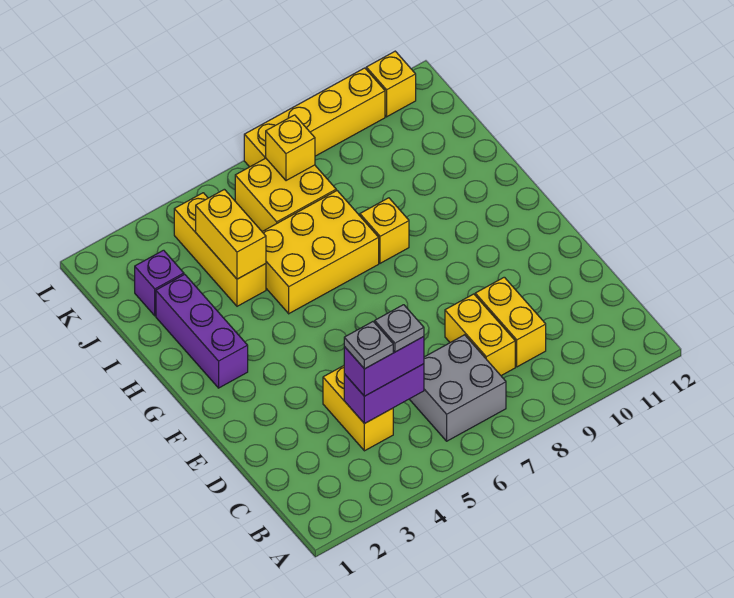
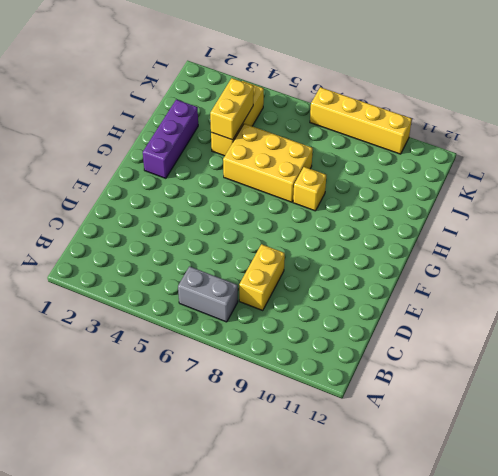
grey 1x2 brick [178,266,238,322] -> grey 2x2 brick [410,335,506,441]
none -> yellow 1x2 brick [323,366,393,451]
none -> yellow 1x2 brick [475,277,546,367]
none -> purple 1x1 brick [135,250,184,316]

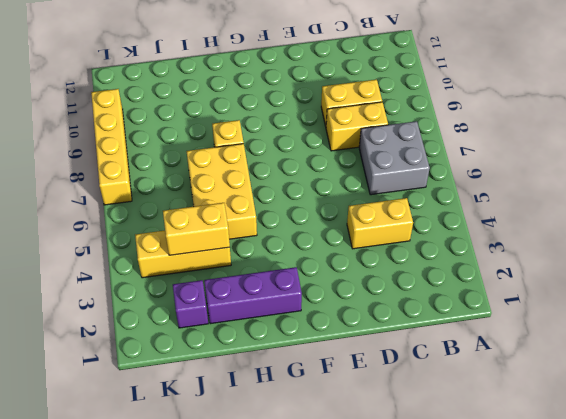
none -> yellow 2x2 brick [235,158,336,231]
none -> yellow 1x1 brick [366,51,416,117]
none -> purple 1x2 brick [344,364,424,424]

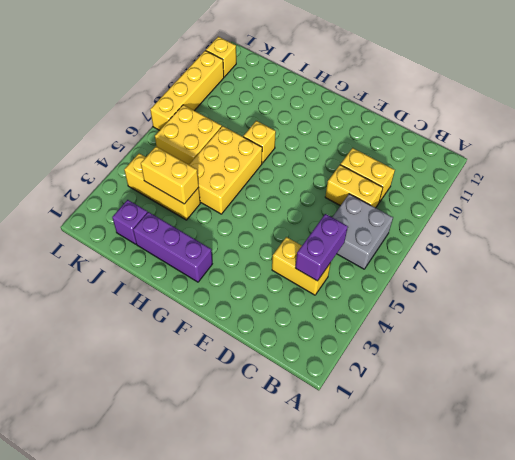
none -> yellow 1x1 brick [266,115,315,181]
none -> purple 1x2 brick [344,337,424,396]
none -> grey 1x1 plate [344,322,393,369]

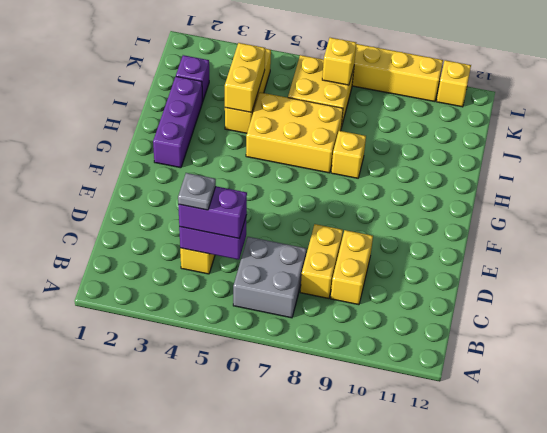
none -> grey 1x1 plate [375,305,424,352]

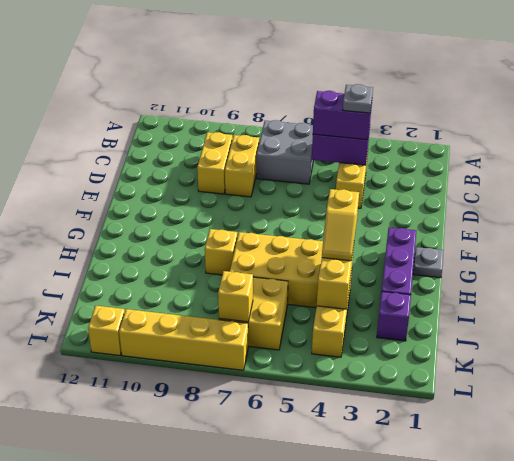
grey 1x1 plate [413,247,444,278] -> grey 1x1 plate moved to [375,305,424,352]
yellow 1x2 slope [322,189,359,261] -> none

